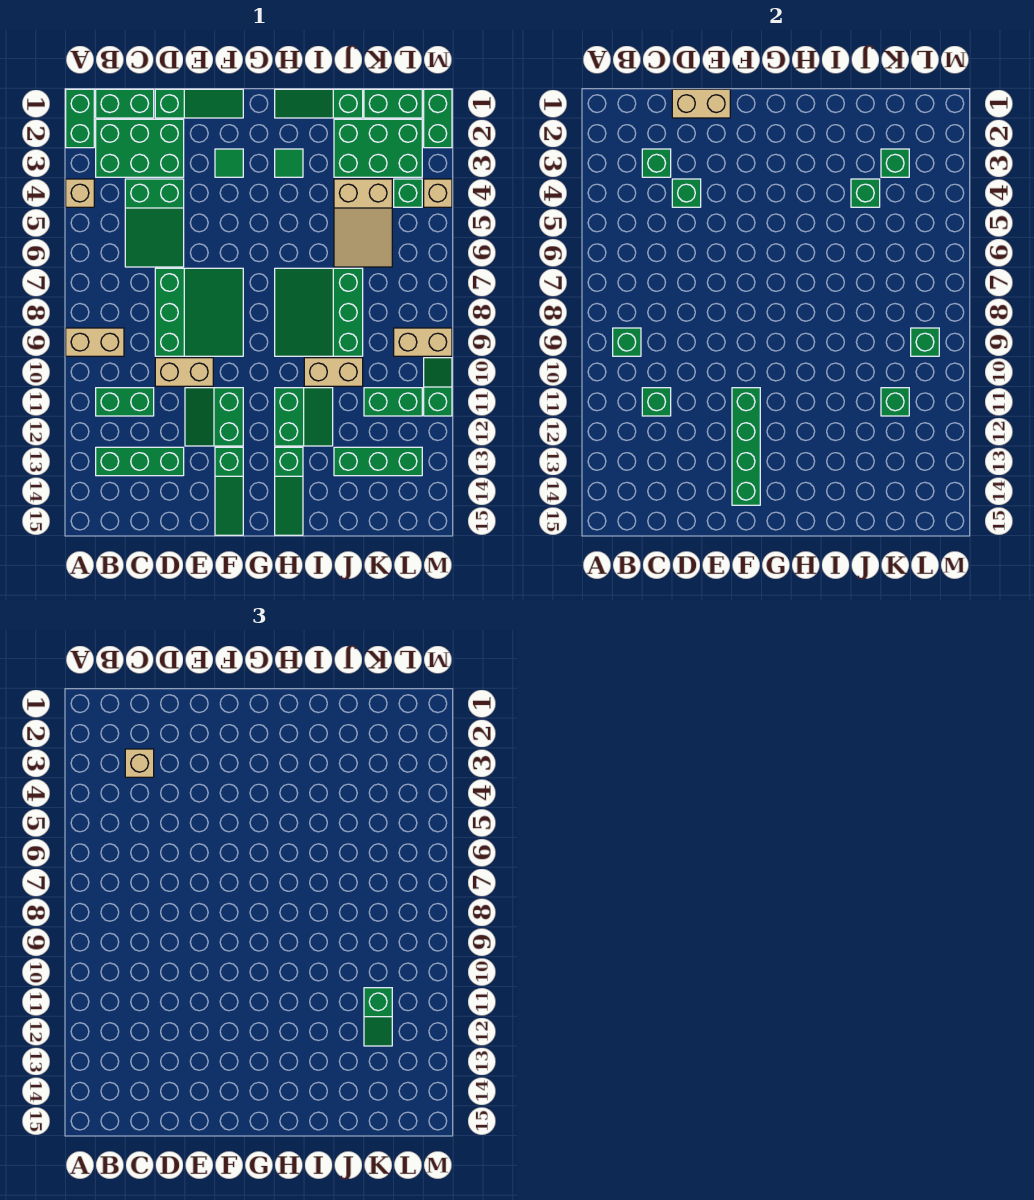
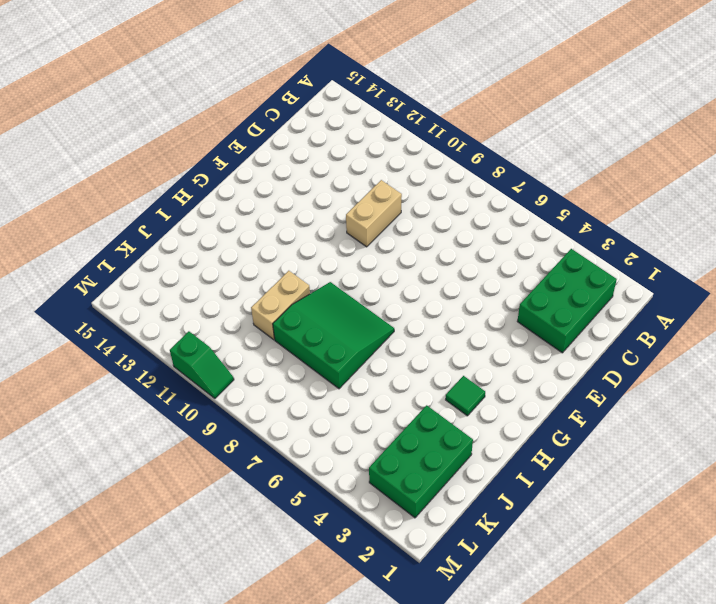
none -> green 1x2 brick [66,89,94,148]
none -> tan 1x1 brick [66,179,94,207]
none -> tan 1x2 brick [66,328,124,356]
none -> green 1x2 brick [96,89,154,118]

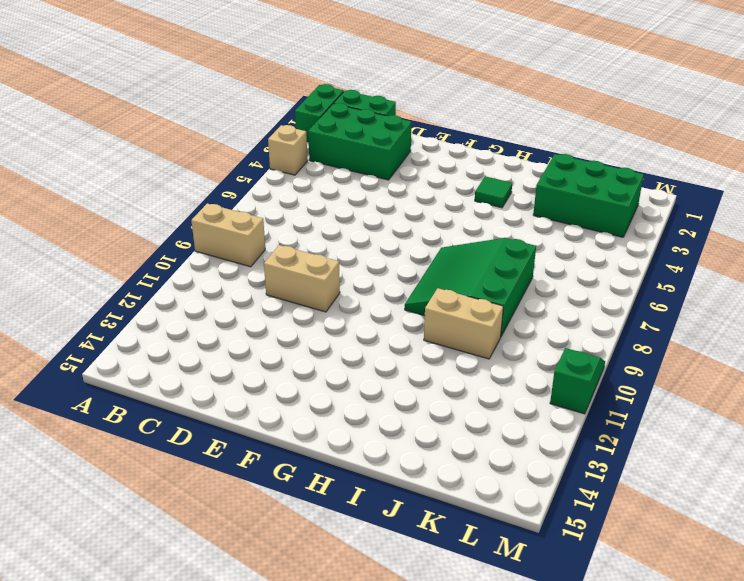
none -> green 1x2 brick [96,388,154,416]
none -> green 1x3 brick [96,447,184,476]
none -> green 2x3 slope [125,179,184,267]
none -> green 1x3 slope [155,89,243,118]

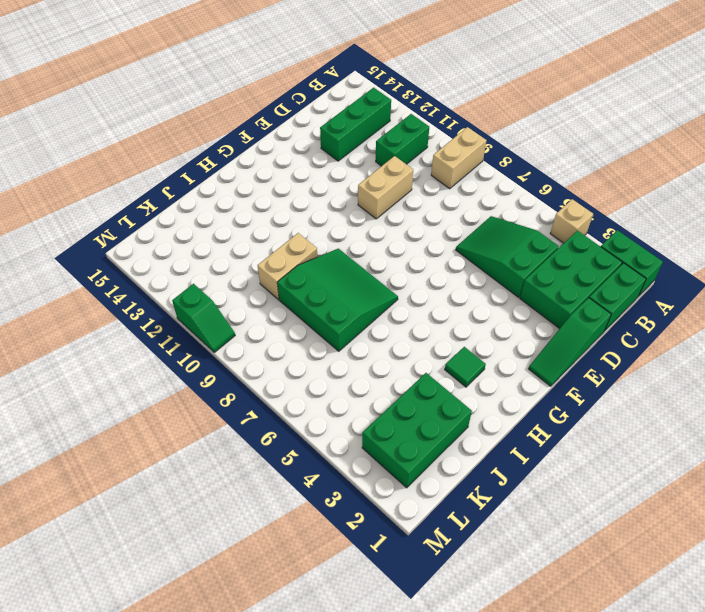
none -> green 3x3 slope [155,268,243,356]
none -> green 2x2 slope [185,388,243,446]
none -> green 1x1 tile [215,149,243,177]
none -> green 1x3 slope [215,447,243,535]

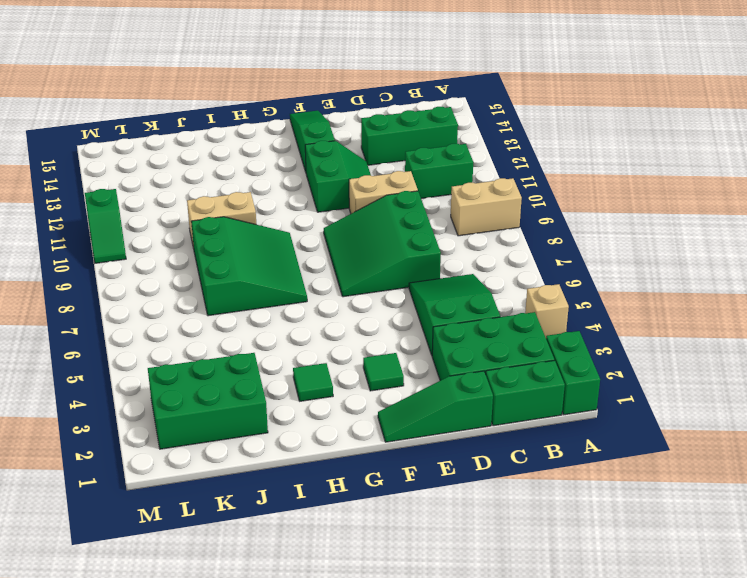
none -> green 1x3 slope [275,89,363,118]
none -> green 2x2 slope [275,388,333,446]
none -> green 1x3 slope [275,447,303,535]
none -> tan 2x3 slope [334,179,392,267]

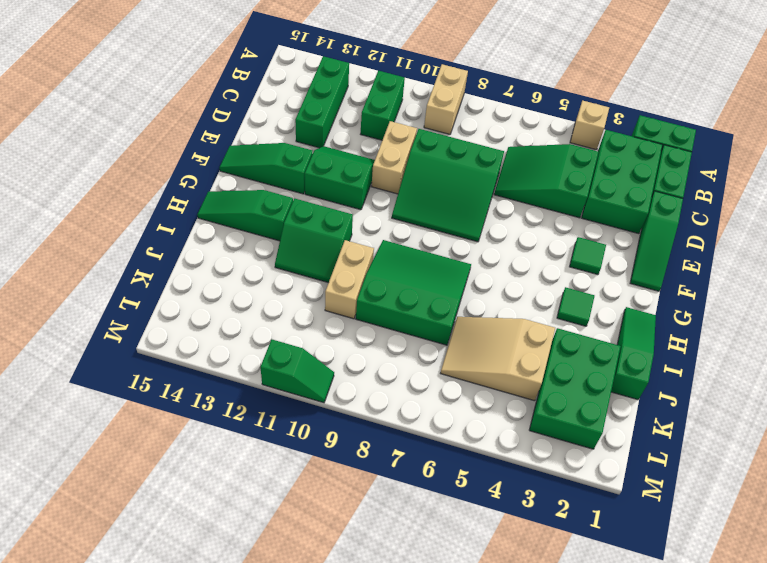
none -> green 1x3 brick [334,447,422,476]
none -> green 1x2 brick [364,89,422,118]
none -> green 1x2 brick [364,388,422,416]
none -> green 1x1 brick [394,179,422,207]

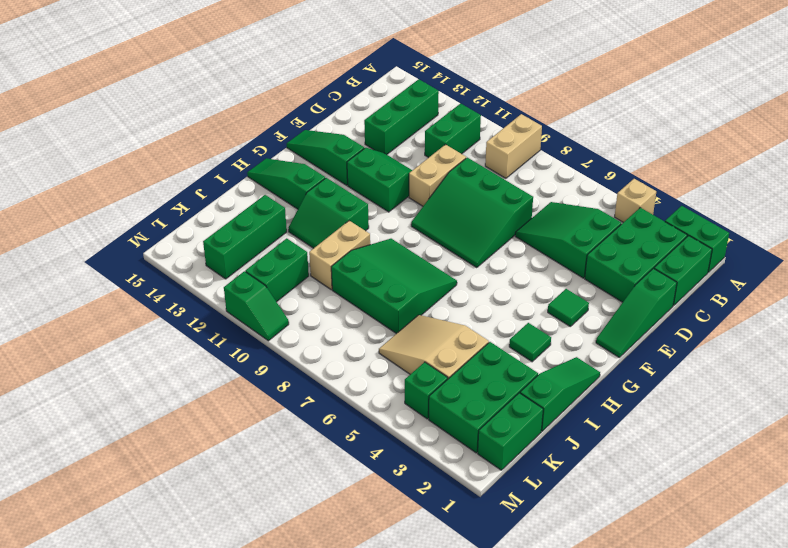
none -> tan 1x2 brick [394,328,452,356]
none -> green 1x2 brick [424,89,452,148]
none -> tan 1x1 brick [424,179,452,207]
none -> green 1x1 brick [613,328,641,356]

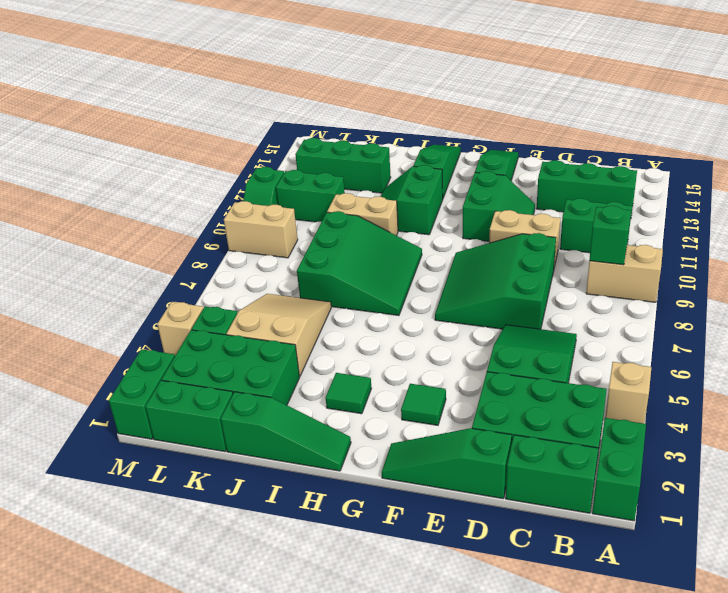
none -> green 1x1 brick [642,149,671,177]
none -> green 1x1 brick [642,388,671,416]
none -> tan 1x2 brick [672,89,730,118]
none -> green 1x1 brick [672,179,701,207]

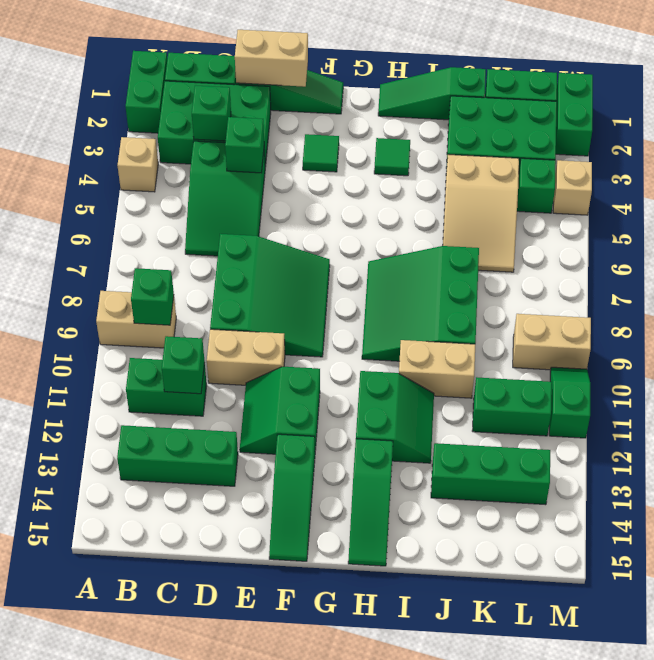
none -> green 1x4 brick [732,388,760,505]
none -> green 1x1 brick [851,179,880,207]
none -> green 1x1 brick [881,149,909,177]
none -> green 1x1 brick [881,388,909,416]

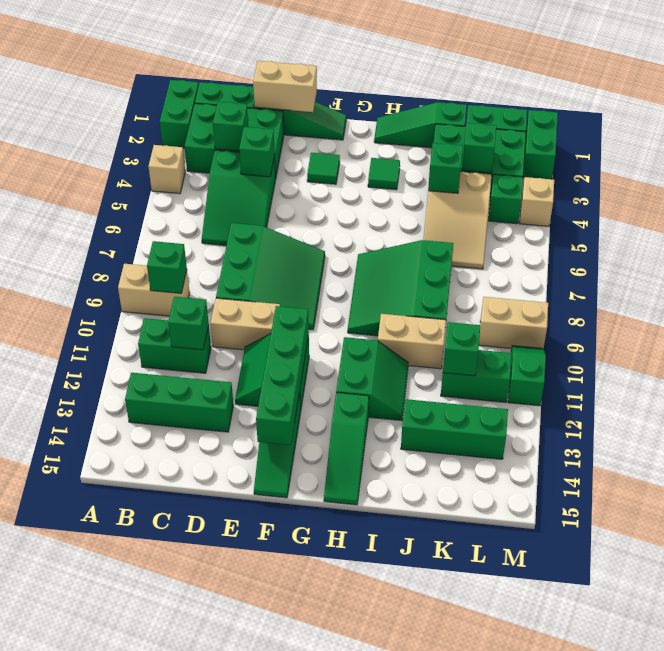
none -> green 1x1 brick [911,328,939,356]
none -> tan 1x1 brick [125,749,154,777]
none -> green 1x2 slope [364,988,392,1046]

